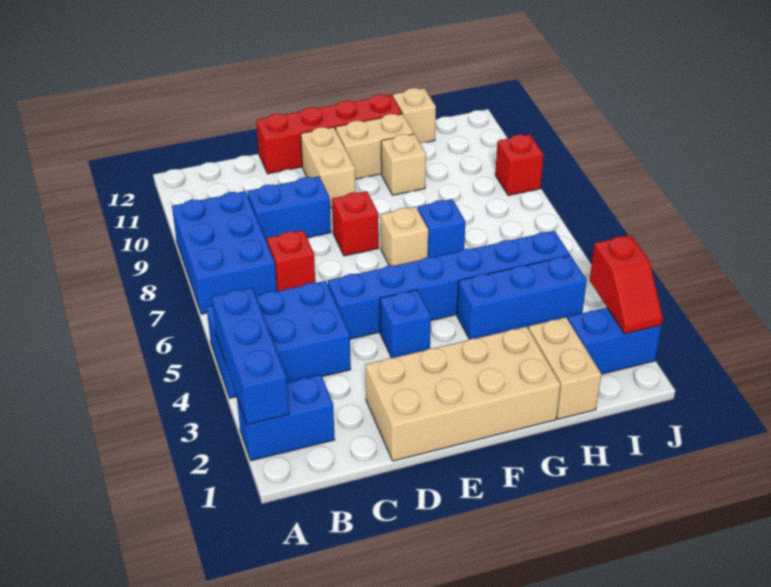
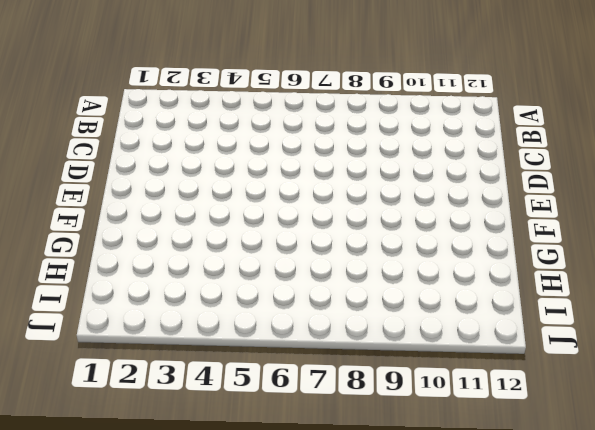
none -> blue 1x2 brick [237,375,335,461]
none -> blue 2x3 brick [207,281,351,398]
none -> blue 2x3 brick [172,191,277,314]

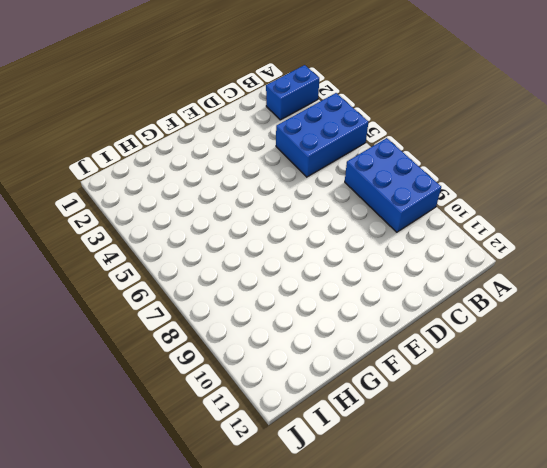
none -> red 1x1 brick [267,230,315,291]
none -> blue 1x2 brick [248,176,331,242]
none -> tan 2x4 brick [365,327,560,461]

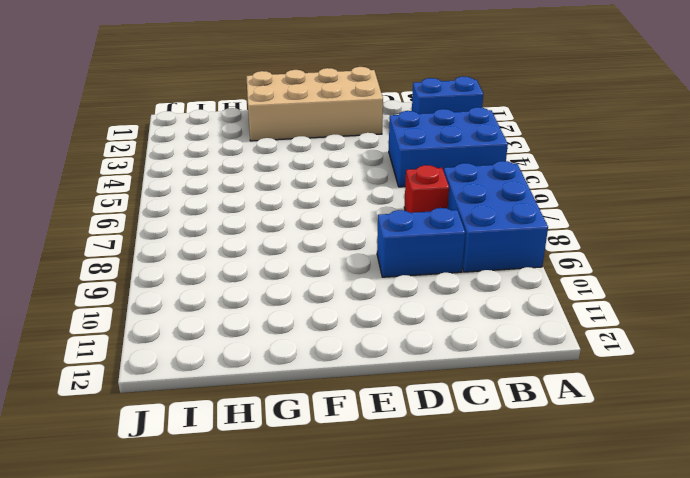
none -> blue 1x6 brick [328,231,570,339]
none -> red 1x4 brick [256,94,402,174]
none -> blue 1x1 brick [380,290,431,358]

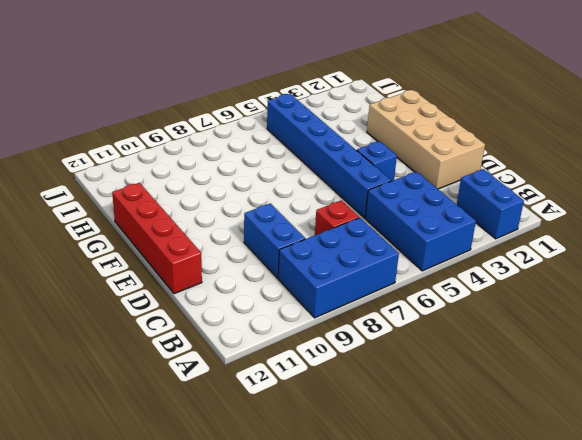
none -> red 1x1 brick [332,191,379,256]
none -> tan 1x2 brick [301,127,356,208]
none -> tan 1x1 brick [381,207,428,266]

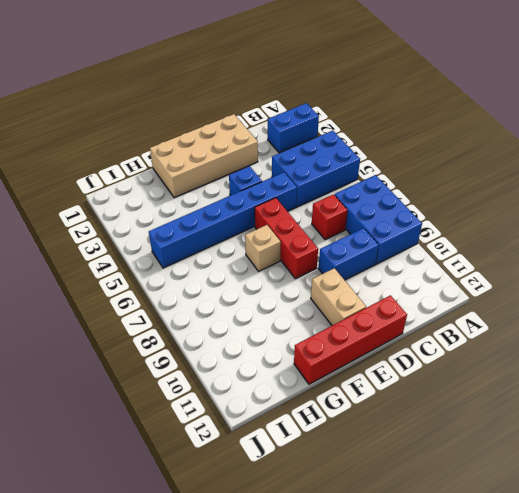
red 1x3 brick [255,198,318,279] -> red 1x1 brick [332,191,379,256]
none -> tan 1x2 brick [336,114,414,179]
none -> blue 1x3 brick [457,256,587,339]
none -> blue 1x1 brick [418,199,466,257]

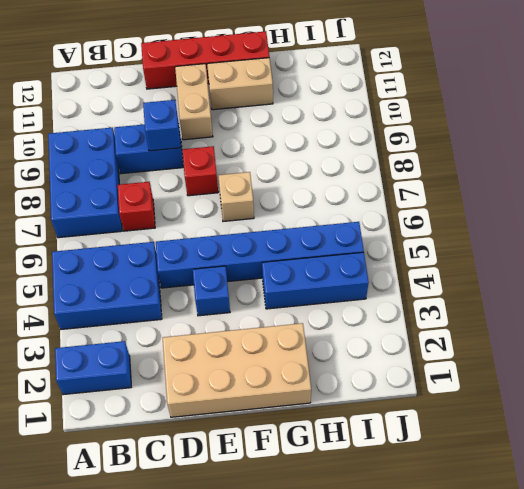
blue 1x1 brick [143,100,181,151] -> blue 1x1 brick moved to [418,199,466,257]
none -> tan 1x1 brick [381,134,426,195]
none -> tan 1x2 brick [529,317,601,419]
none -> tan 1x1 brick [393,88,436,143]

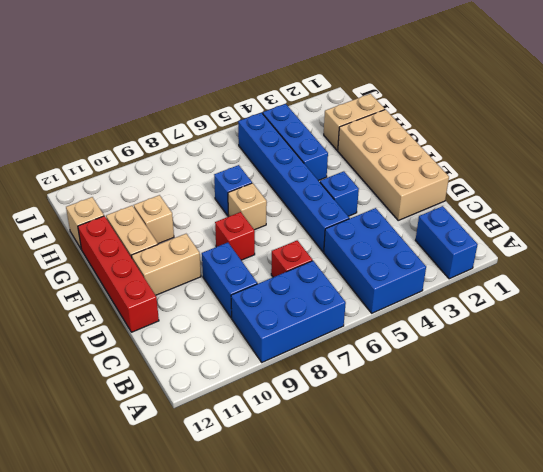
none -> blue 1x2 brick [568,308,661,374]
none -> red 1x1 brick [495,134,544,196]
none -> blue 1x3 brick [212,288,289,425]

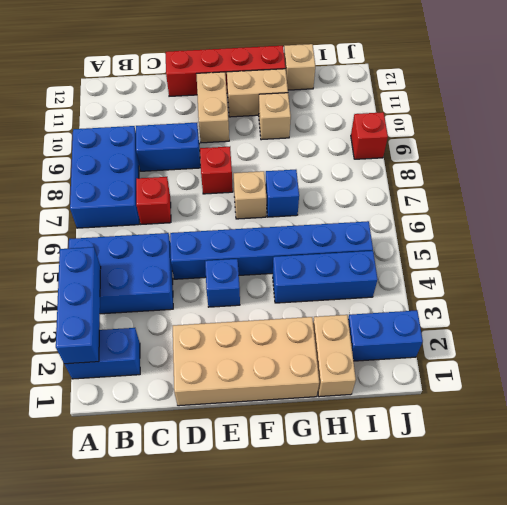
none -> red 1x2 slope [590,235,663,334]

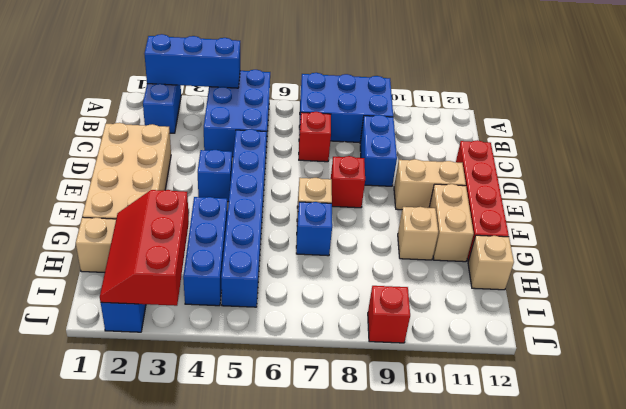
red 2x3 slope [100,190,189,306] -> red 1x2 slope [590,235,663,334]

